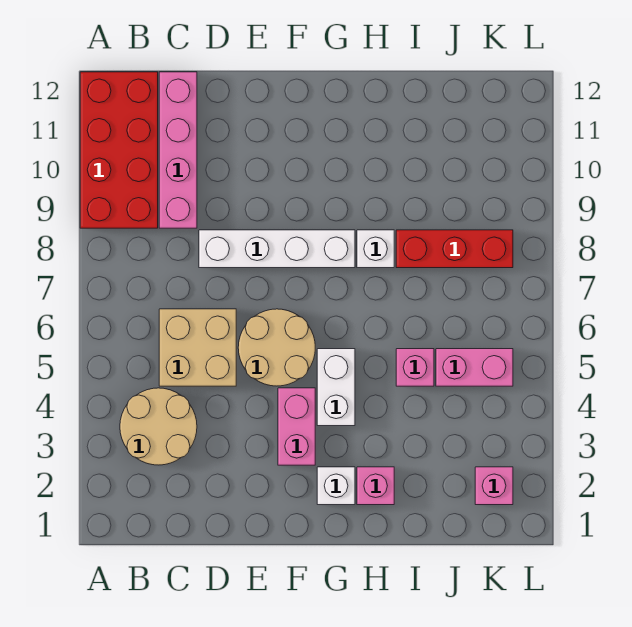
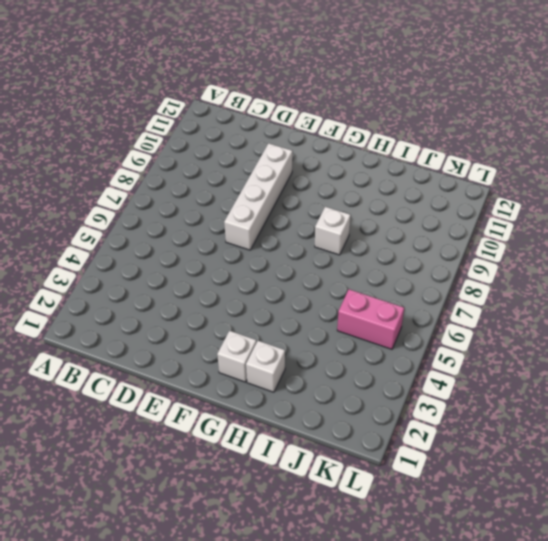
white 1x4 brick [224,143,293,250] -> white 1x4 brick turned to [199,230,355,268]
white 1x1 brick [246,341,285,392] -> pink 1x1 brick [357,467,394,505]
none -> red 2x4 brick [80,72,158,228]
none -> tan 2x2 round brick [120,388,197,465]
none -> tan 2x2 brick [159,309,236,386]

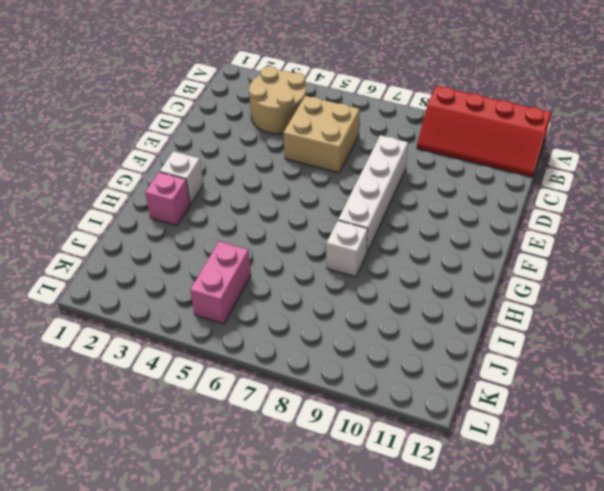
red 2x4 slope [417,86,551,177] -> red 2x4 brick [80,72,158,228]
none -> pink 1x4 brick [159,72,197,228]
none -> tan 2x2 round brick [238,309,315,386]
none -> pink 1x2 brick [278,388,315,465]

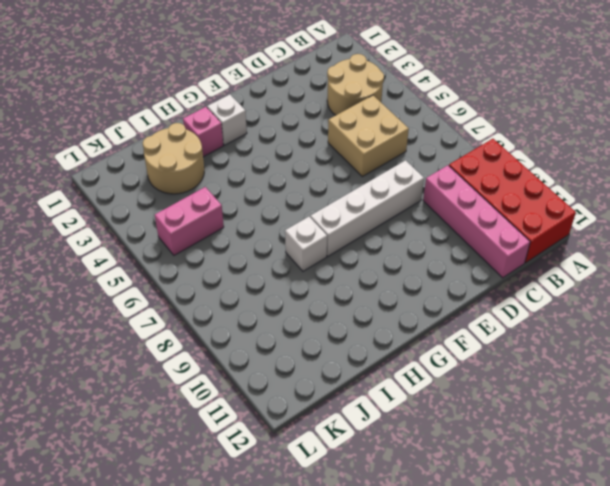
tan 2x2 round brick [143,123,204,194] -> tan 2x2 round brick moved to [238,309,315,386]
none -> pink 1x2 brick [278,388,315,465]
none -> white 1x2 brick [317,349,355,426]
none -> pink 1x1 brick [396,349,434,386]

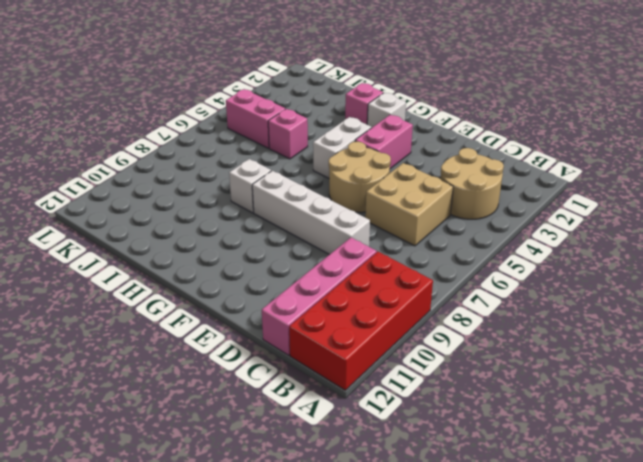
none -> red 1x3 brick [396,230,513,268]
none -> pink 1x1 brick [475,467,513,505]

